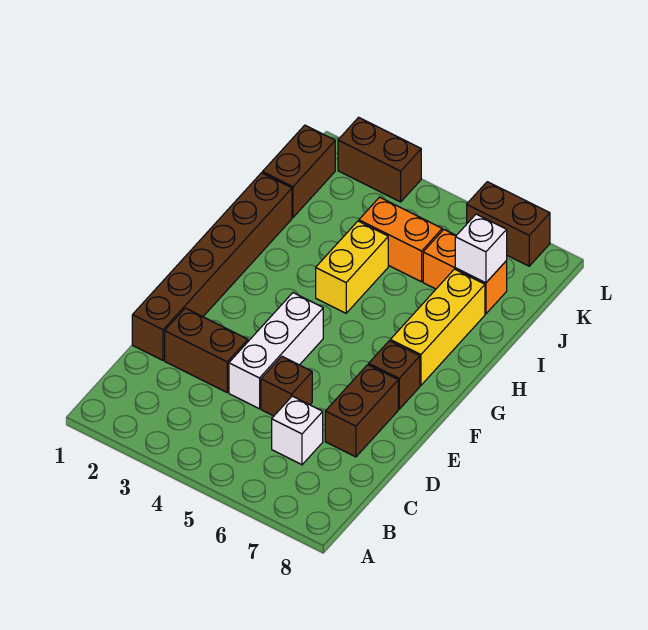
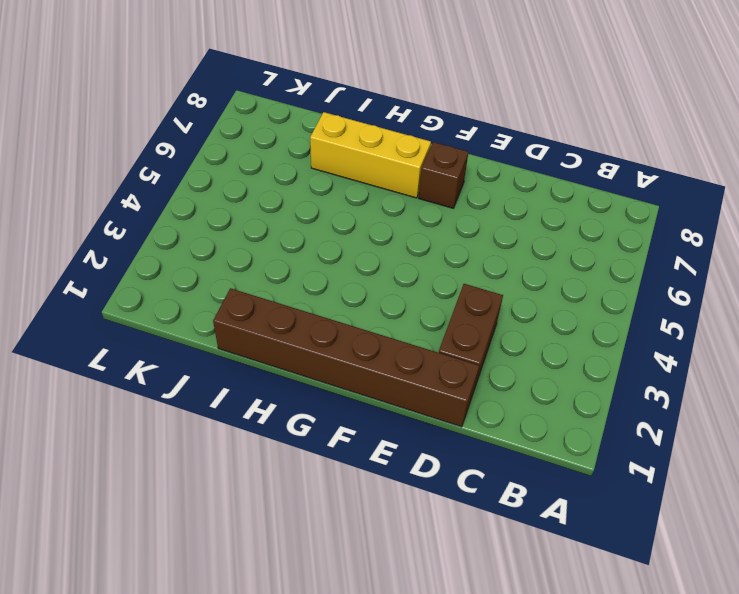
none -> white 1x1 brick [272,396,323,465]
none -> white 1x3 brick [229,293,323,409]
none -> brown 1x1 brick [261,356,312,416]

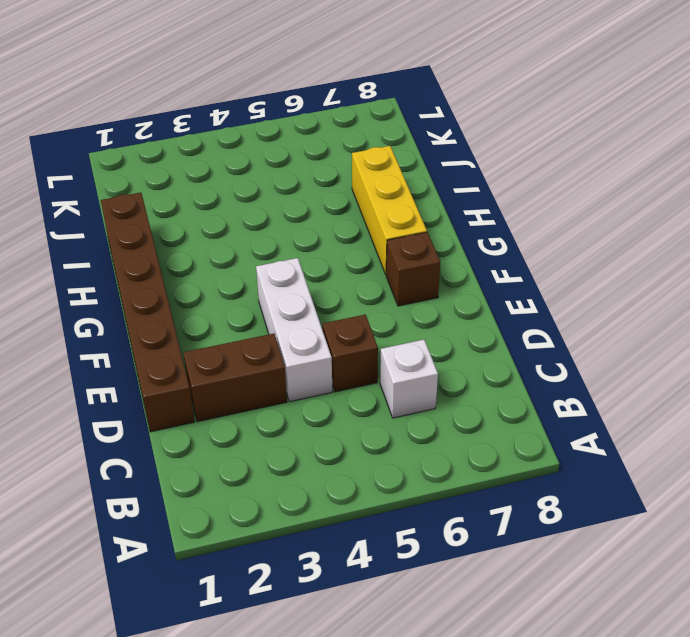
none -> brown 1x2 brick [325,365,398,457]
none -> yellow 1x2 brick [316,221,388,313]
none -> brown 1x2 brick [262,125,335,217]

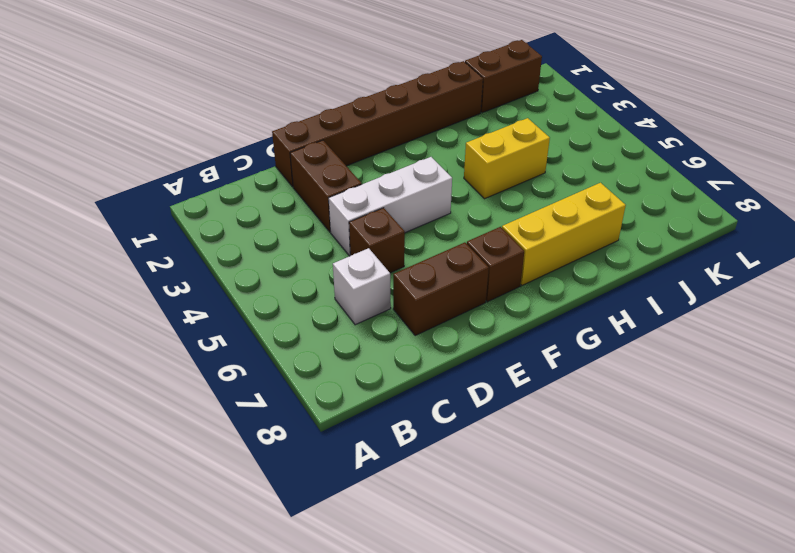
none -> orange 1x2 brick [359,197,442,282]
none -> orange 1x2 brick [423,230,507,314]
none -> brown 1x2 brick [338,117,421,202]

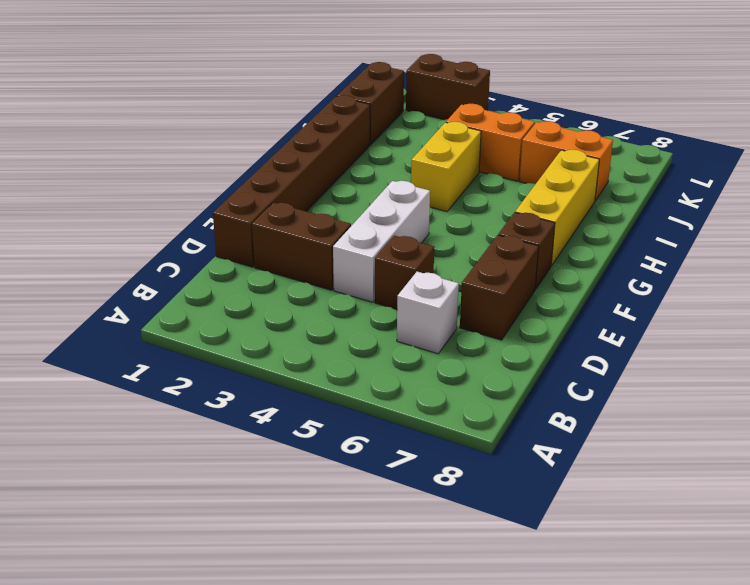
none -> brown 1x2 brick [467,182,550,266]
none -> white 1x1 brick [455,214,507,283]

